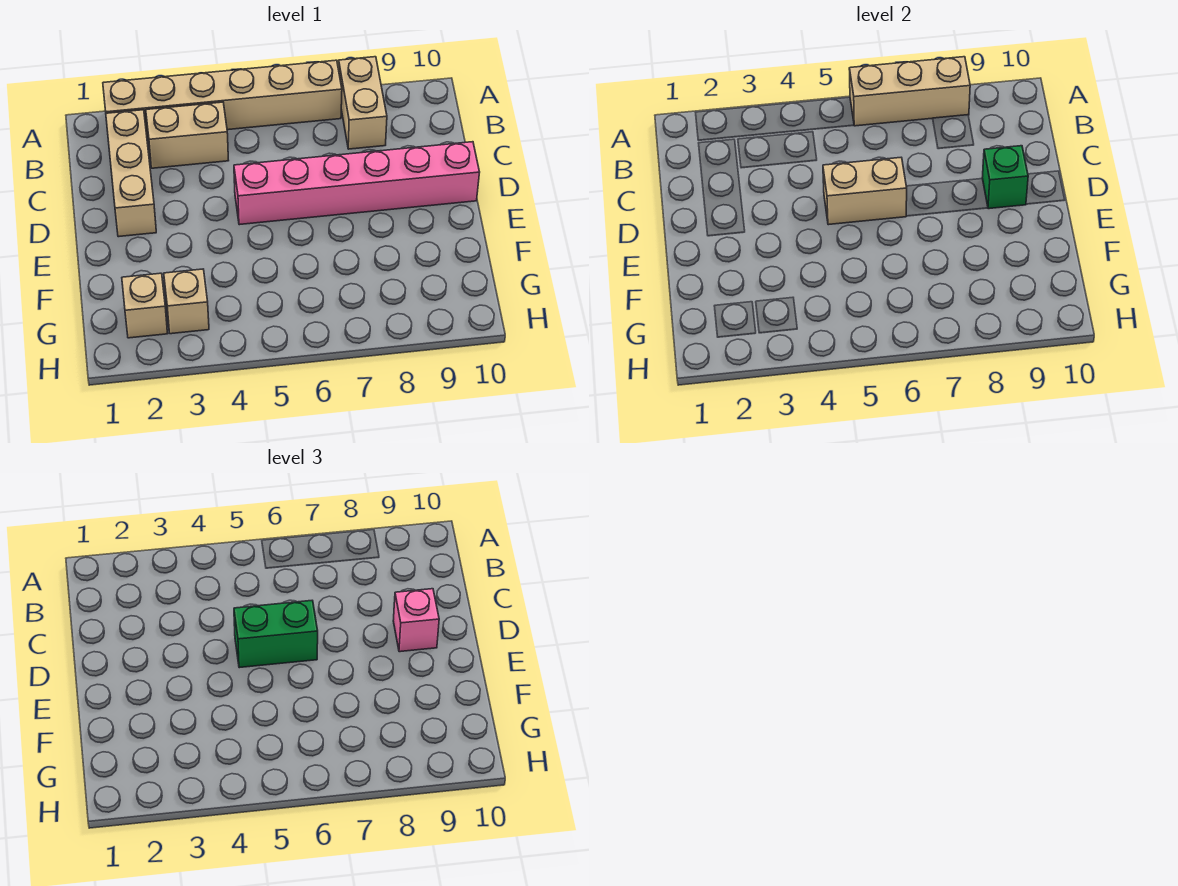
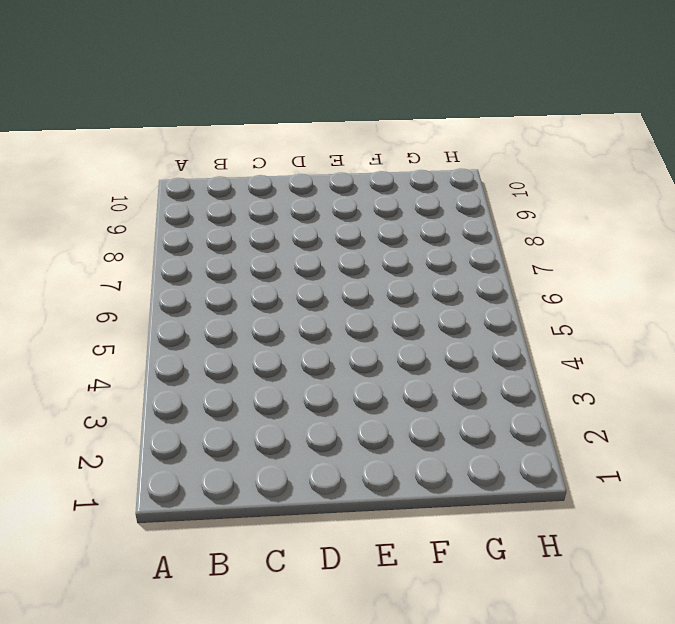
none -> tan 1x6 brick [103,60,342,137]
none -> tan 1x2 brick [339,57,387,149]
none -> tan 1x3 brick [106,110,156,237]

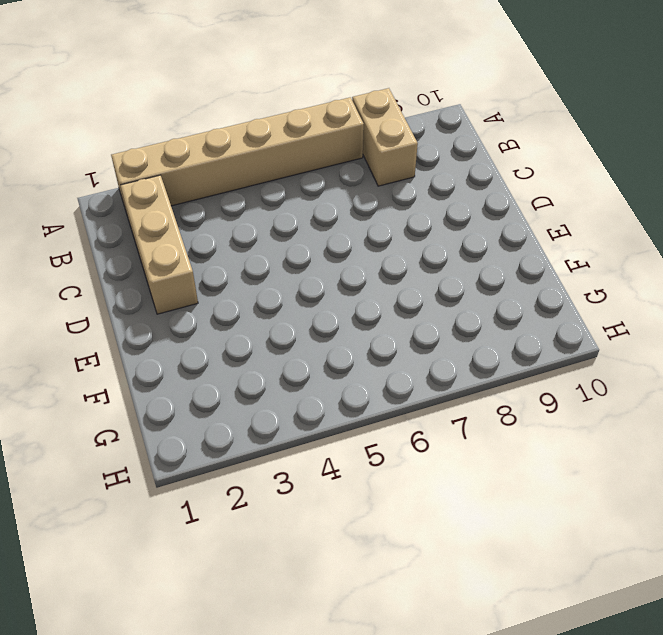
none -> tan 1x2 brick [146,102,229,168]
none -> pink 1x6 brick [234,142,480,225]
none -> tan 1x1 brick [122,273,168,338]

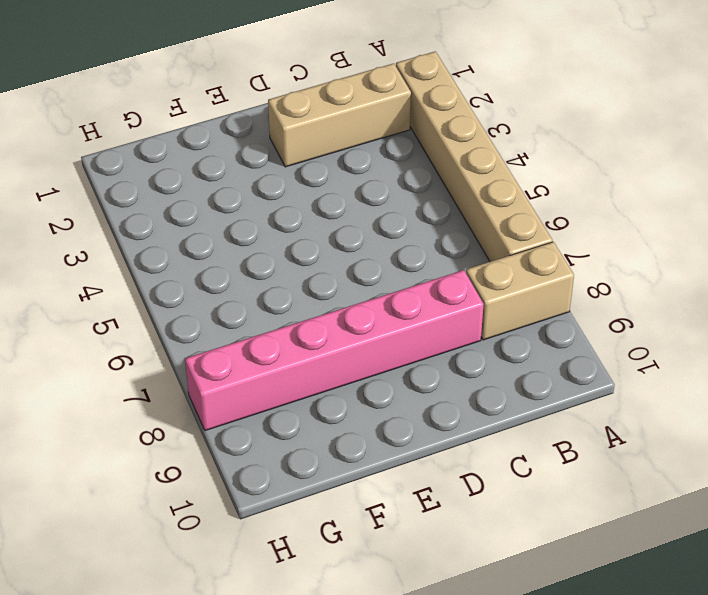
pink 1x6 brick [185,270,484,431] -> pink 1x6 brick turned to [234,142,480,225]
none -> tan 1x2 brick [146,102,229,168]
none -> tan 1x1 brick [122,273,168,338]
none -> tan 1x1 brick [164,269,209,334]

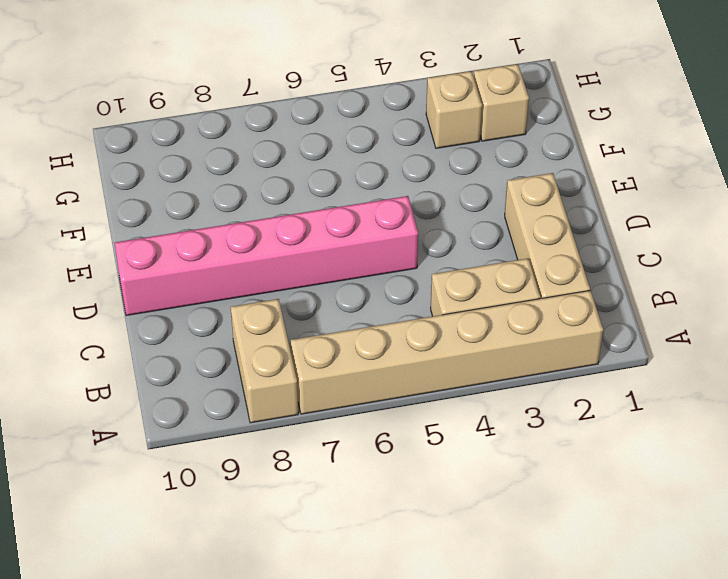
none -> tan 1x3 brick [849,57,970,126]
none -> tan 1x2 brick [823,158,907,225]
none -> green 1x1 brick [982,146,1028,209]

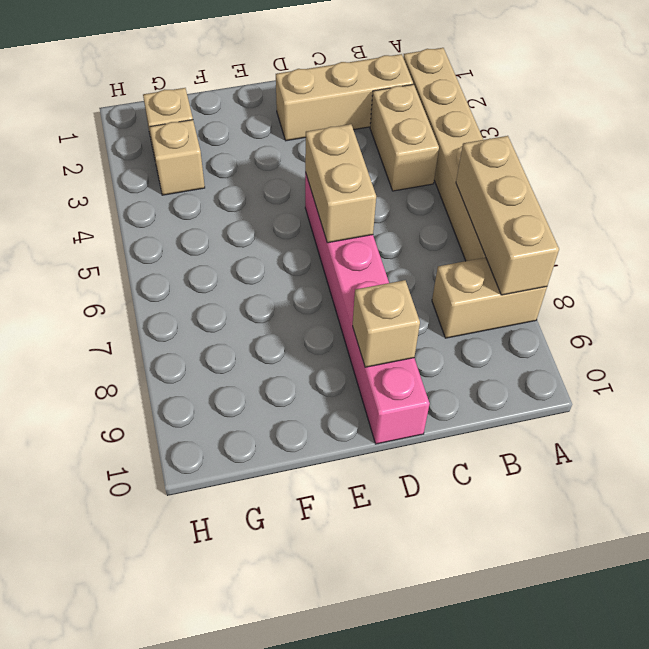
tan 1x1 brick [353,280,420,367] -> green 1x1 brick [982,146,1028,209]
none -> green 1x2 brick [234,601,318,668]
none -> pink 1x1 brick [393,589,439,652]

